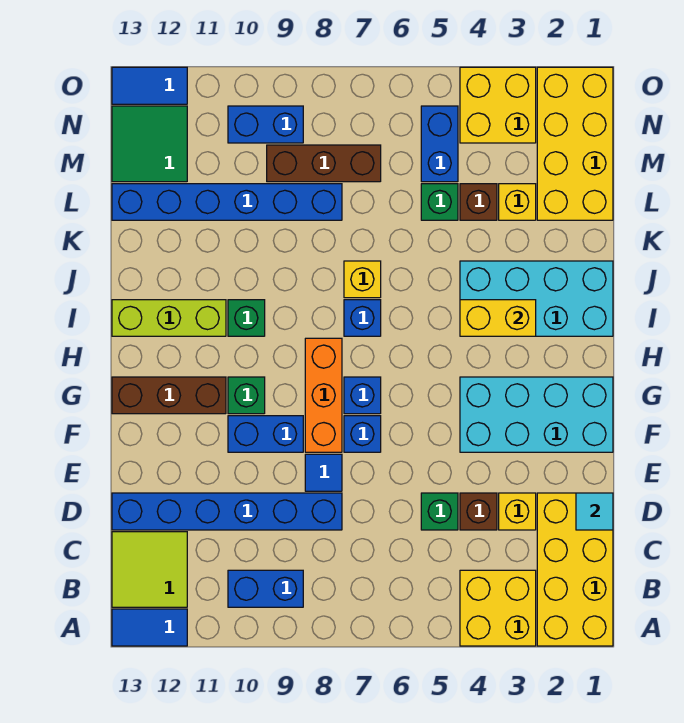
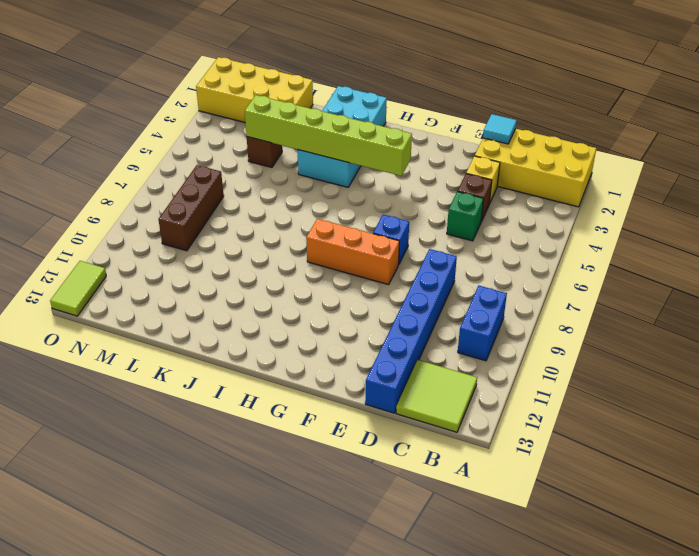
lime 1x6 brick [245,95,412,176] -> yellow 1x2 brick [460,300,536,336]
lime 1x2 tile [50,261,106,316] -> blue 1x2 tile [112,67,187,104]
none -> yellow 2x2 brick [460,570,536,646]
none -> blue 1x2 tile [112,609,187,646]
none -> blue 1x1 tile [305,454,342,491]
none -> cyan 2x4 brick [460,377,613,452]

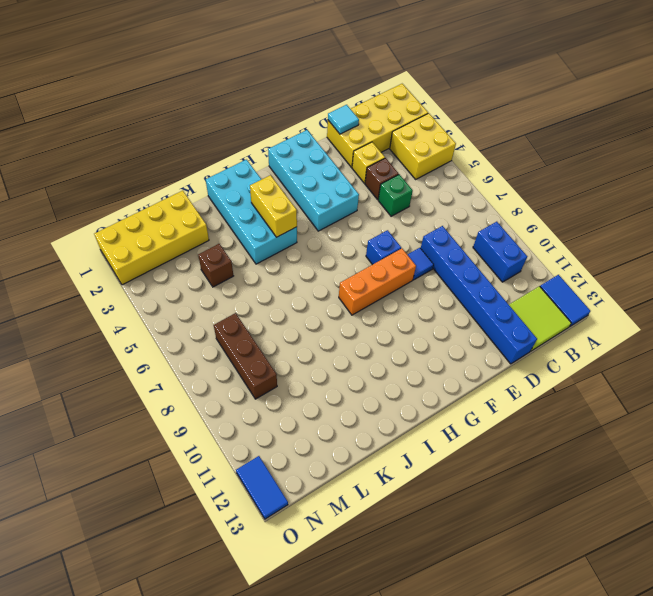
none -> blue 1x2 brick [228,416,303,452]
none -> blue 1x1 brick [344,377,381,414]
none -> green 1x1 brick [228,377,265,414]
none -> brown 1x3 brick [112,377,226,414]

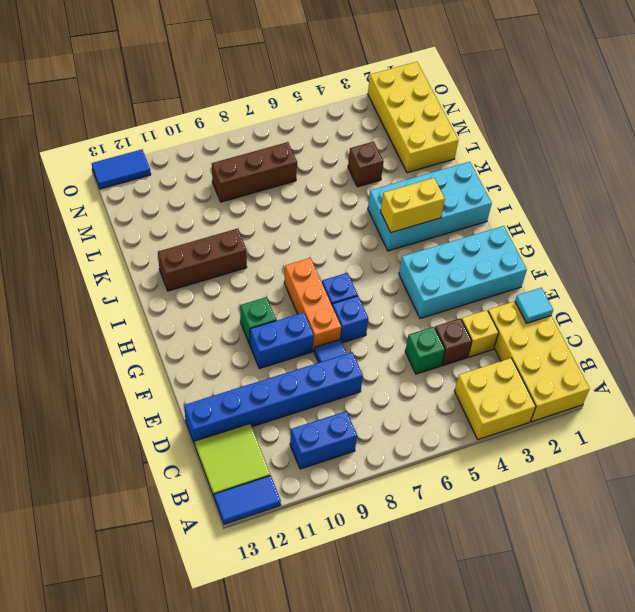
brown 1x3 brick [158,229,247,291] -> brown 1x3 brick moved to [112,377,226,414]
none -> blue 1x1 brick [344,300,381,336]
none -> green 1x1 brick [228,300,265,336]
none -> lime 1x3 brick [112,300,226,336]
none -> yellow 1x1 brick [344,261,381,298]

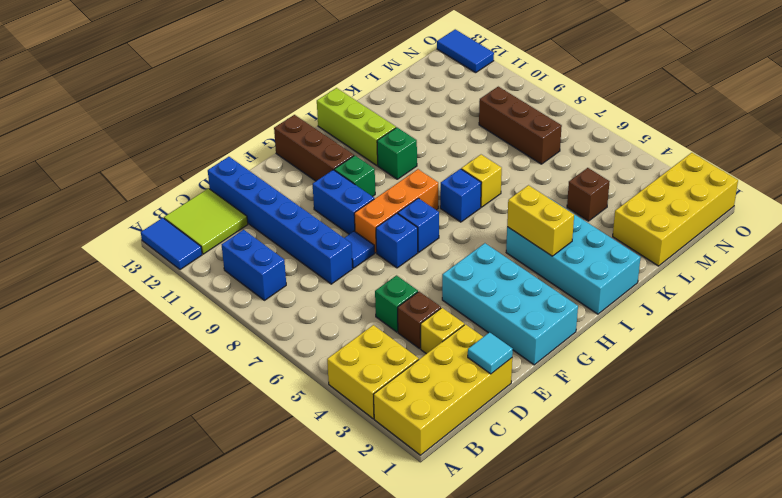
none -> yellow 1x1 brick [499,184,536,220]
none -> green 1x1 brick [421,184,458,220]
none -> blue 1x6 brick [112,184,342,220]
none -> blue 1x2 brick [421,106,458,182]

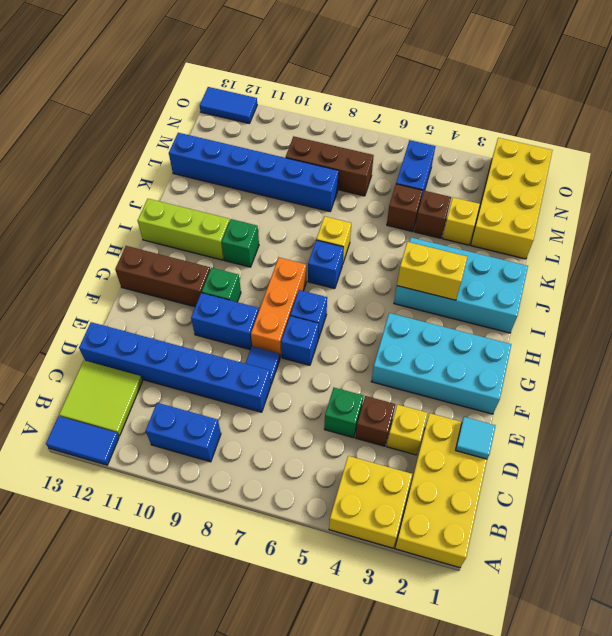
brown 1x1 brick [387,184,423,232] -> green 1x1 brick [421,184,458,220]
none -> green 2x2 tile [112,106,187,182]
none -> yellow 2x2 brick [460,67,536,143]
none -> blue 1x2 brick [228,106,303,143]

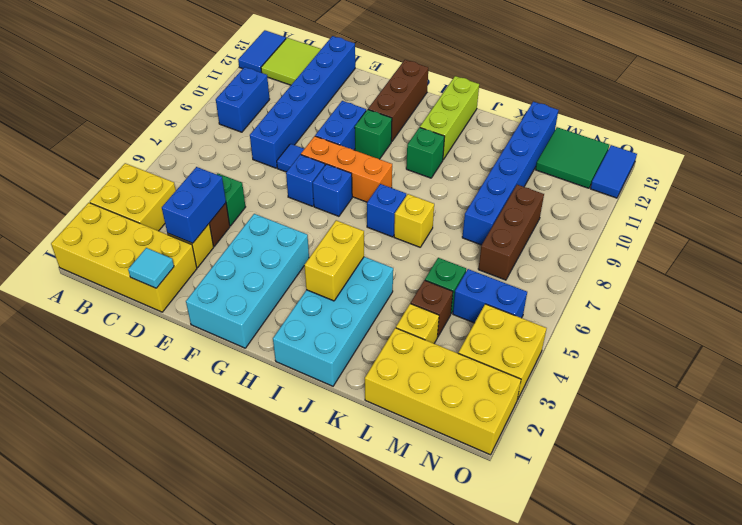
blue 1x2 brick [162,167,226,243] -> blue 1x2 brick moved to [228,106,303,143]

